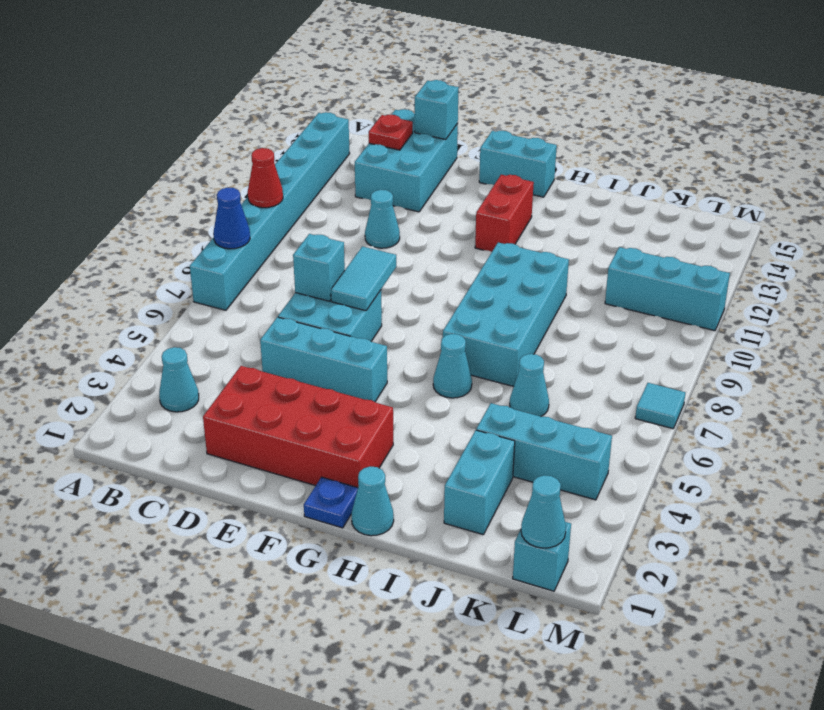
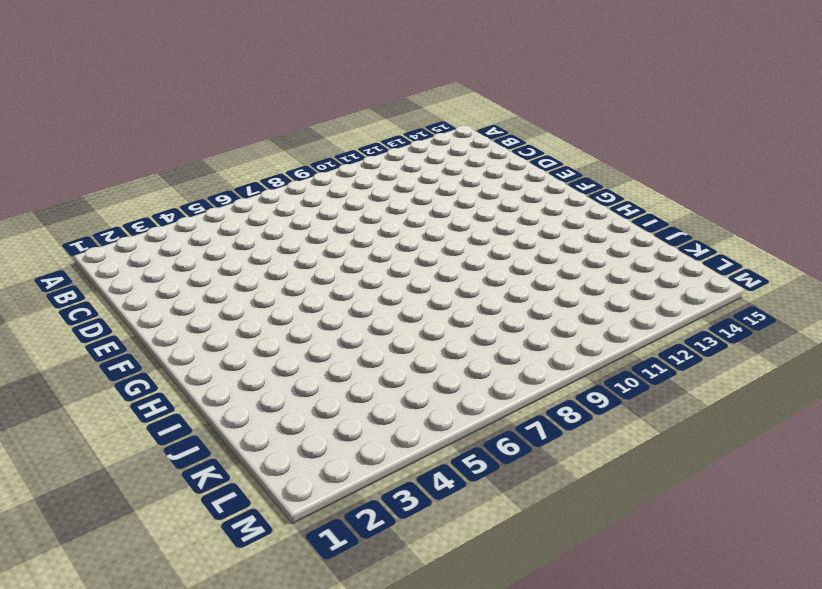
none -> cyan 1x8 brick [190,112,350,310]
none -> cyan 1x1 cone [159,347,199,412]
none -> cyan 2x3 brick [355,109,458,212]

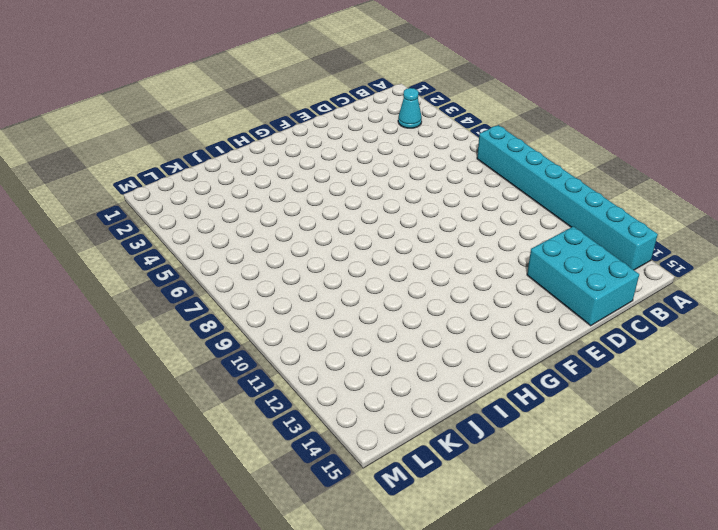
none -> red 2x4 brick [203,366,393,488]
none -> cyan 1x3 brick [260,317,387,402]
none -> cyan 2x2 brick [278,290,382,341]

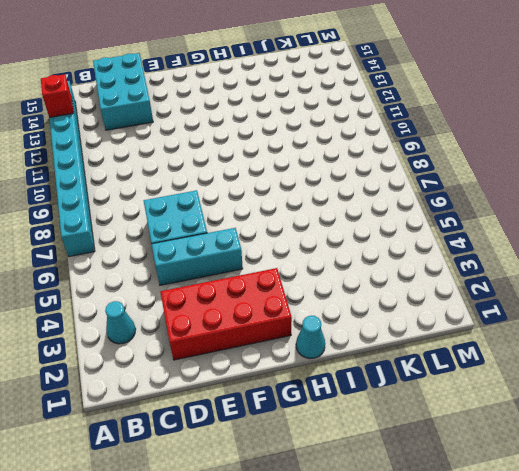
red 1x1 brick [41,74,74,117] -> none
none -> cyan 1x1 cone [365,190,400,248]
none -> cyan 1x2 brick [479,131,557,197]
none -> blue 1x1 plate [304,477,358,528]

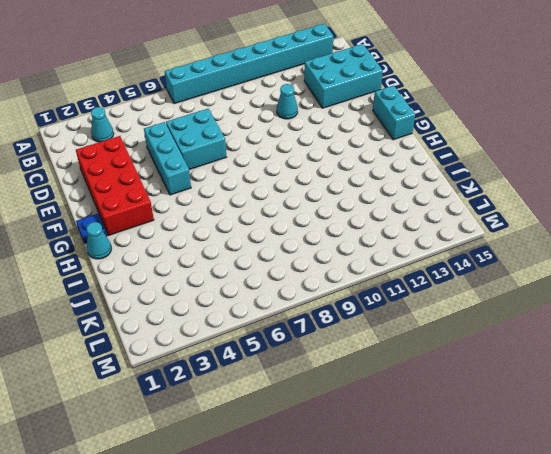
none -> red 1x2 brick [475,175,534,252]
none -> cyan 1x1 cone [433,334,472,398]
none -> cyan 2x4 brick [443,242,569,387]

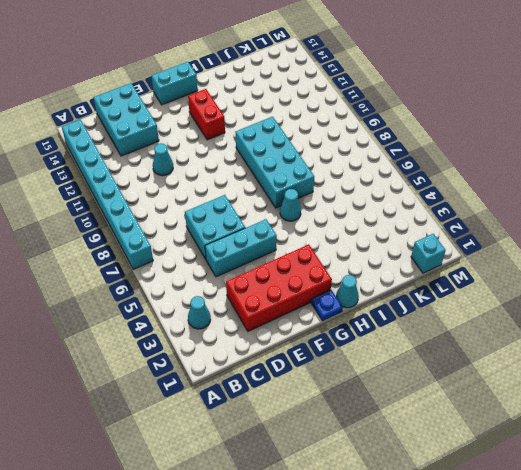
none -> cyan 1x2 brick [444,430,515,535]
none -> cyan 1x3 brick [476,403,612,500]
none -> cyan 1x1 cone [510,354,549,416]

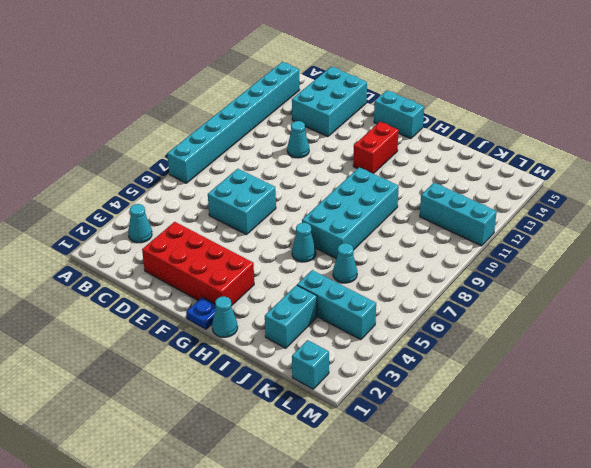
none -> cyan 1x3 brick [260,317,387,402]
none -> cyan 1x1 tile [635,383,685,429]
none -> blue 1x1 cone [214,188,250,249]

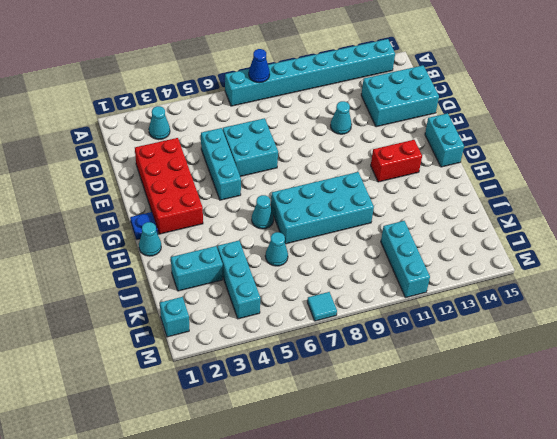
none -> red 1x1 cone [248,148,283,208]
none -> red 1x1 plate [369,115,413,150]
none -> cyan 1x1 brick [293,234,345,301]

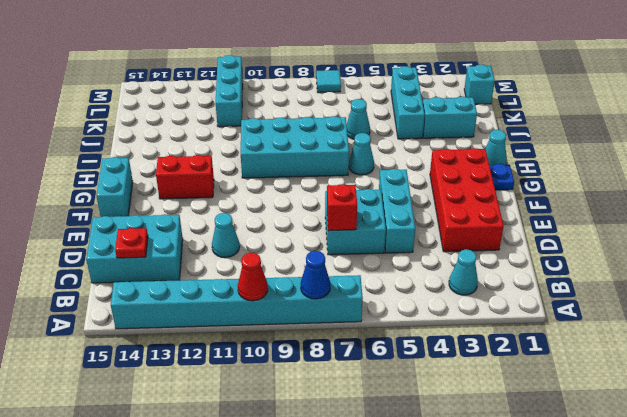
red 1x1 brick [327,184,357,231] -> cyan 1x1 brick [293,234,345,301]
none -> cyan 1x1 brick [415,80,459,139]
none -> cyan 1x2 tile [331,246,396,311]
none -> cyan 1x1 cone [521,475,566,548]

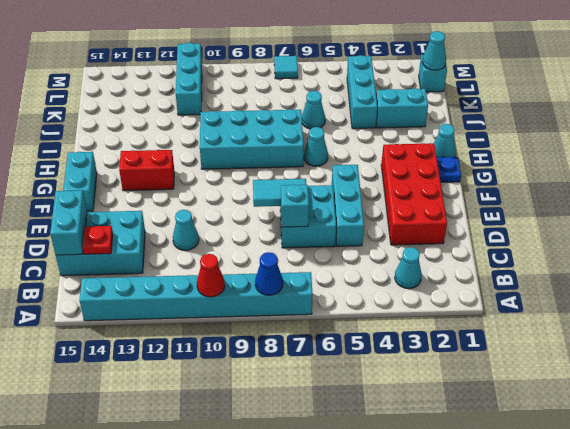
cyan 1x2 brick [50,190,87,255] -> cyan 1x1 brick [415,80,459,139]

